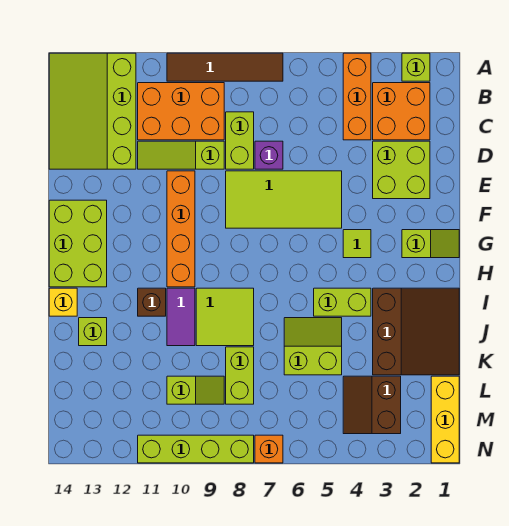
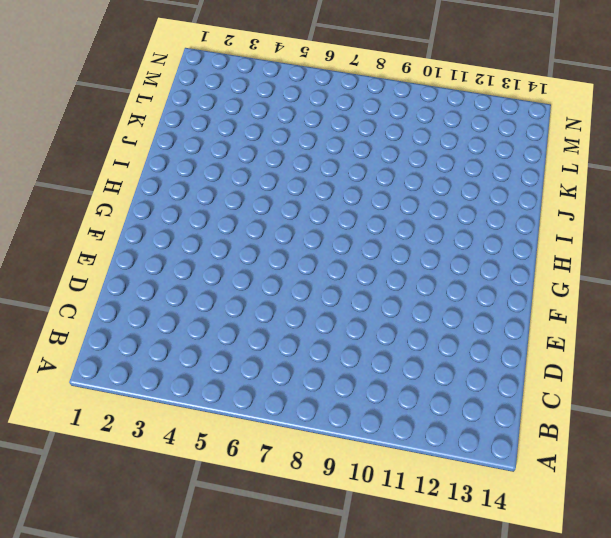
none -> lime 1x1 brick [402,53,430,81]
none -> orange 1x3 brick [343,53,371,140]
none -> brown 1x4 tile [167,53,283,81]

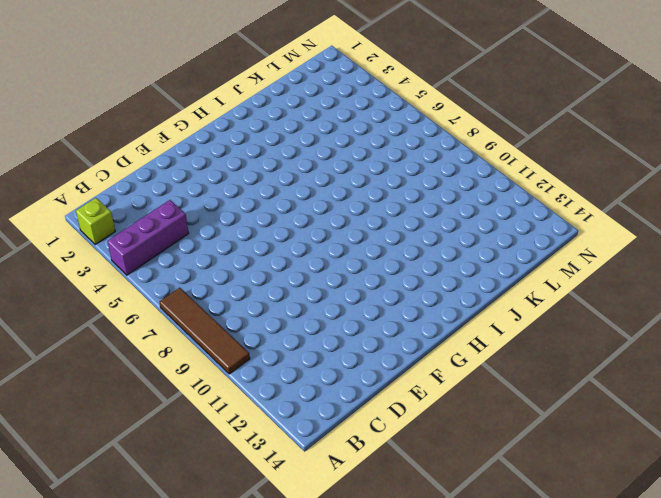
purple 1x3 brick [107,200,189,275] -> orange 1x3 brick [343,53,371,140]
none -> lime 3x4 slope [49,53,136,169]
none -> orange 2x2 brick [373,83,430,140]
none -> orange 2x3 brick [138,83,224,140]

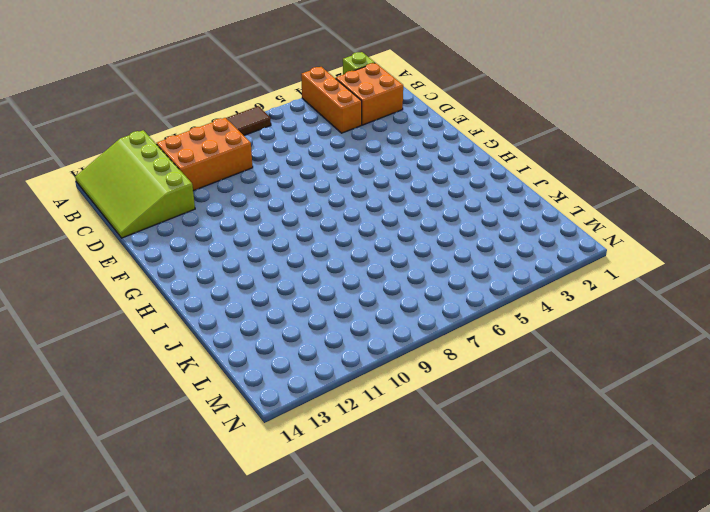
none -> lime 1x2 brick [226,112,254,169]
none -> lime 2x2 brick [373,141,430,199]
none -> purple 1x1 brick [255,141,283,169]

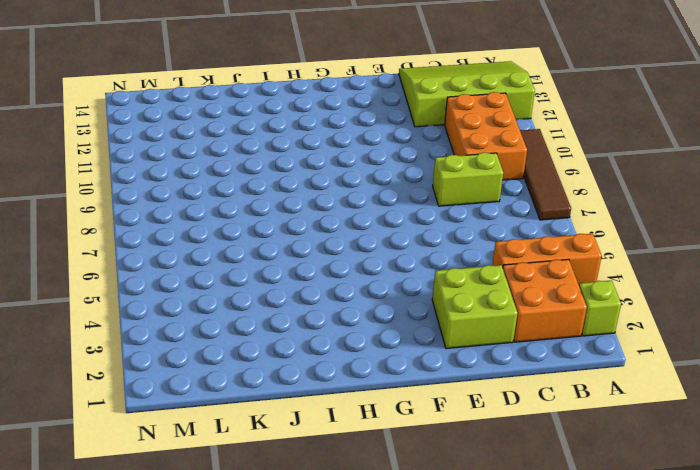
none -> purple 1x1 brick [255,141,283,169]
none -> lime 1x3 slope [138,141,224,169]
none -> lime 2x4 tile [226,171,342,228]

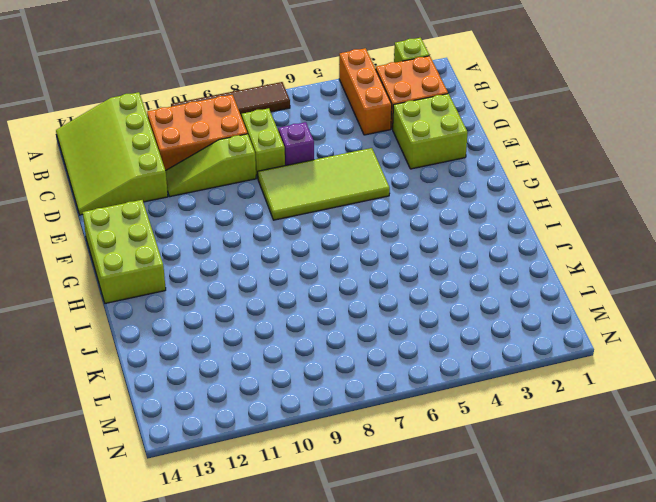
none -> orange 1x4 brick [167,171,195,287]
none -> lime 1x2 slope [402,230,459,258]
none -> lime 1x1 tile [343,230,371,258]

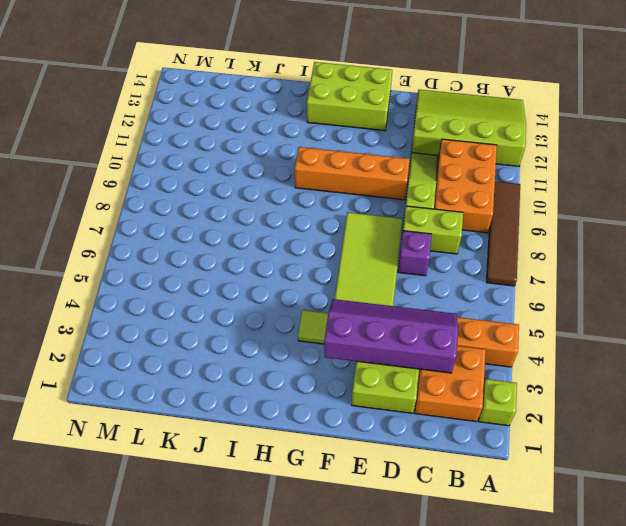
purple 2x4 slope [324,299,458,373] -> none
none -> lime 1x2 slope [402,230,459,258]
none -> brown 3x3 slope [373,288,459,375]
none -> lime 1x2 brick [314,288,371,316]

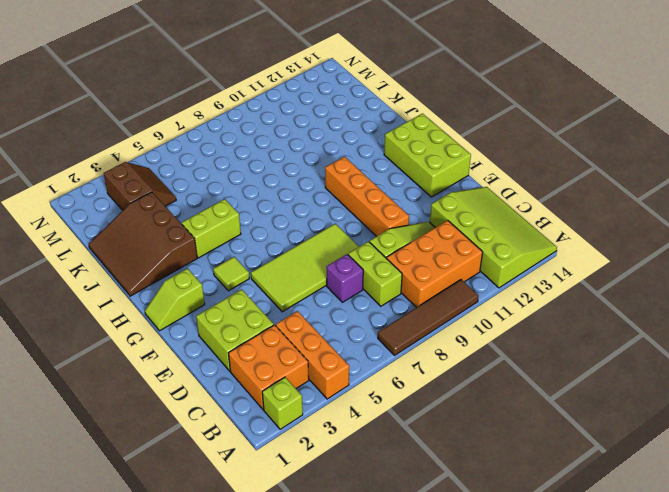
none -> lime 2x2 tile [196,288,254,346]
none -> purple 1x2 tile [167,288,195,346]
none -> brown 1x1 brick [138,288,166,316]

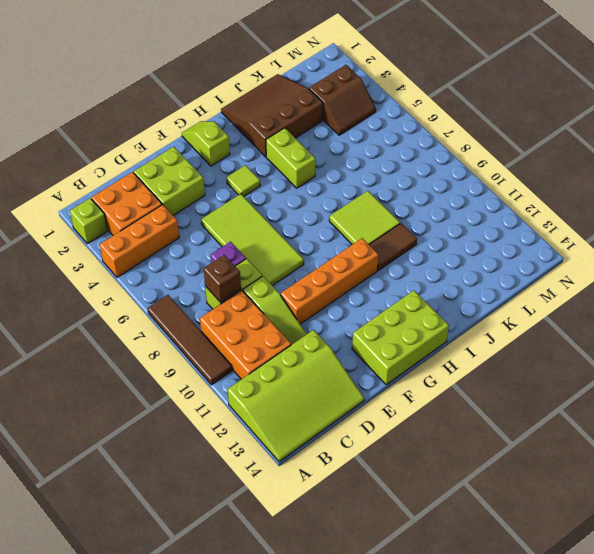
brown 1x1 brick [204,255,241,302] -> brown 1x1 brick moved to [138,288,166,316]
brown 1x2 tile [369,223,417,271] -> purple 1x2 tile [167,288,195,346]
none -> yellow 1x1 brick [49,288,77,316]
none -> lime 2x2 slope [284,318,342,375]
none -> lime 1x1 brick [79,318,107,346]

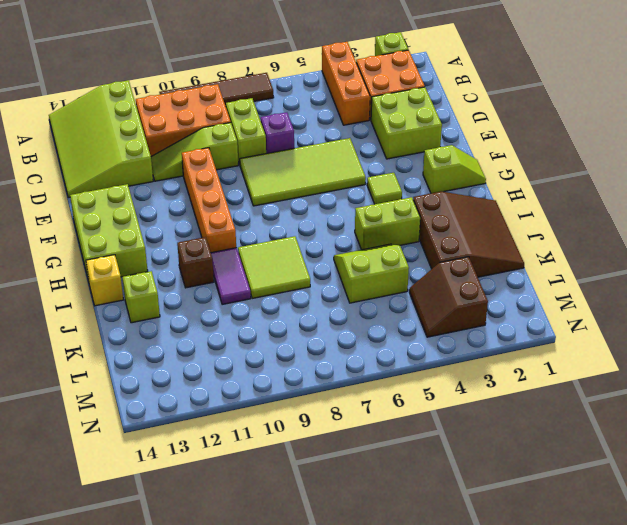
none -> lime 1x2 brick [226,347,254,404]
none -> yellow 1x3 brick [431,376,459,463]
none -> lime 1x2 slope [167,376,224,404]

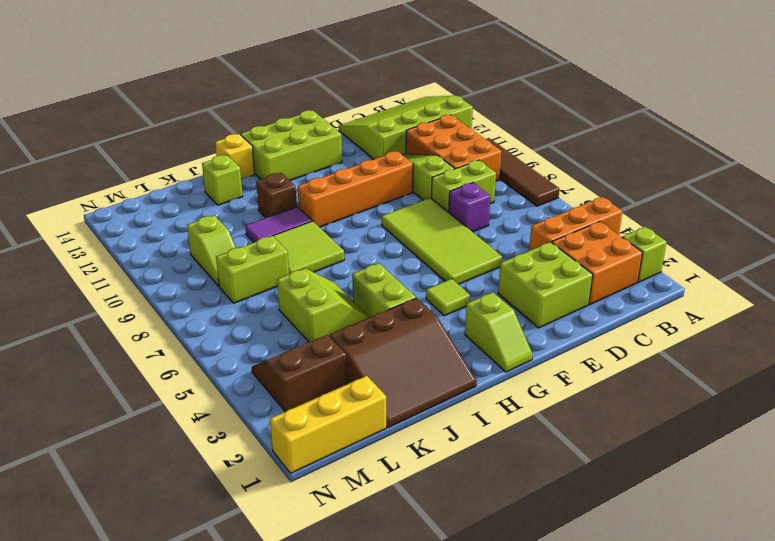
none -> orange 1x1 brick [255,435,283,463]
none -> lime 1x4 brick [138,435,254,463]

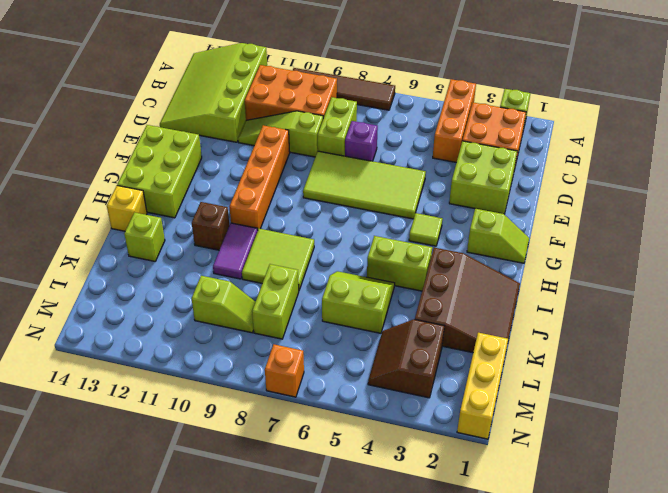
none -> lime 1x4 brick [138,435,254,463]

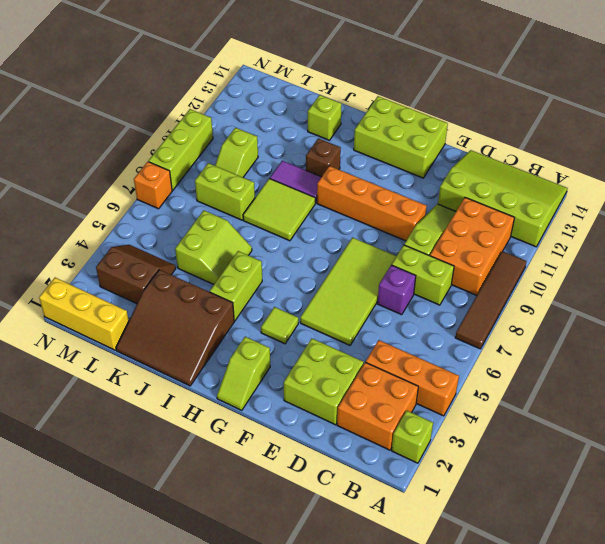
lime 1x3 brick [149,109,213,190] -> lime 1x4 brick [138,435,254,463]
none -> yellow 1x1 brick [49,288,77,316]

